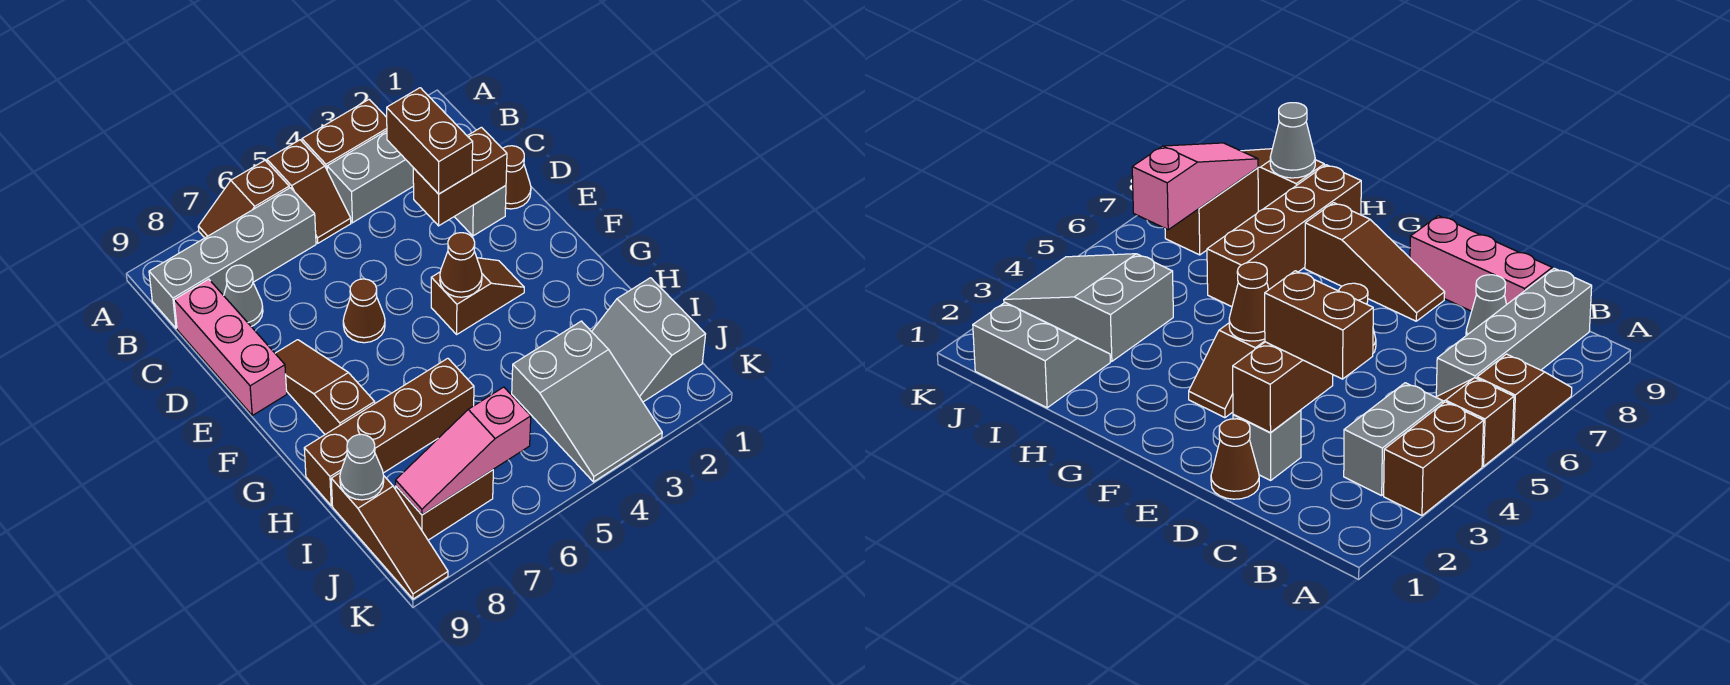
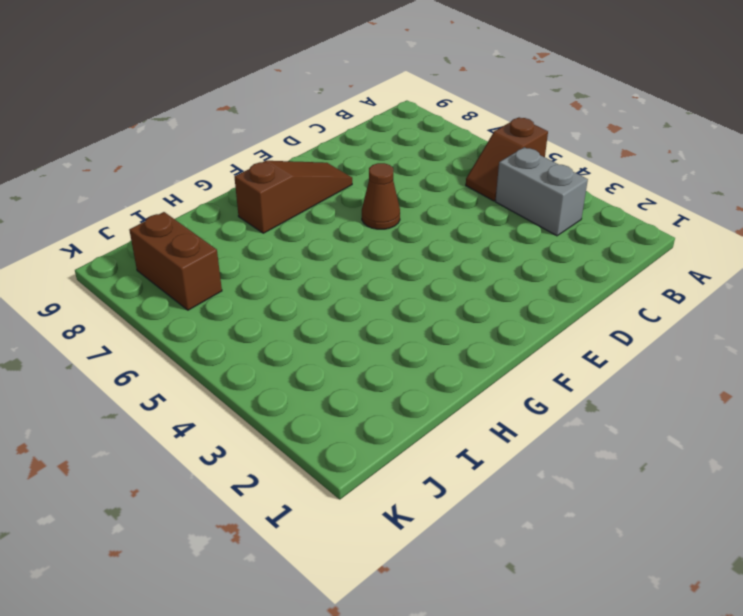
none -> brown 1x2 brick [302,99,387,169]
none -> brown 1x2 slope [198,160,289,238]
none -> grey 1x4 brick [149,188,316,328]

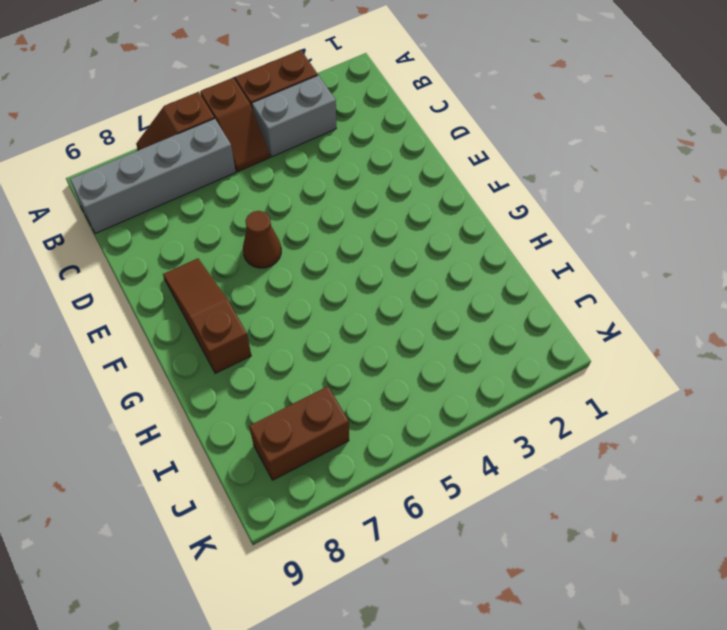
none -> grey 1x1 cone [224,265,263,326]
none -> pink 1x3 brick [174,279,287,415]
none -> brown 1x1 cone [503,146,531,209]

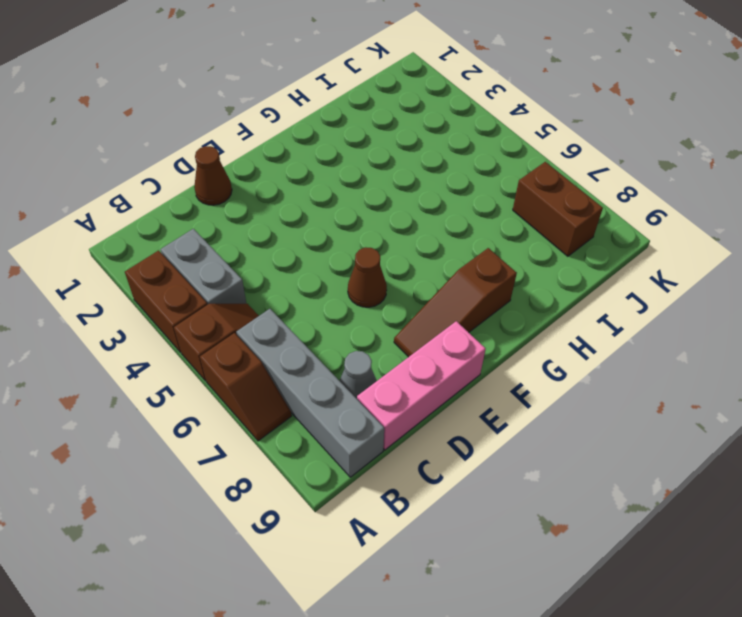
none -> grey 1x1 brick [454,186,506,236]
none -> brown 1x2 slope [431,258,524,334]
none -> brown 1x4 brick [304,358,474,506]

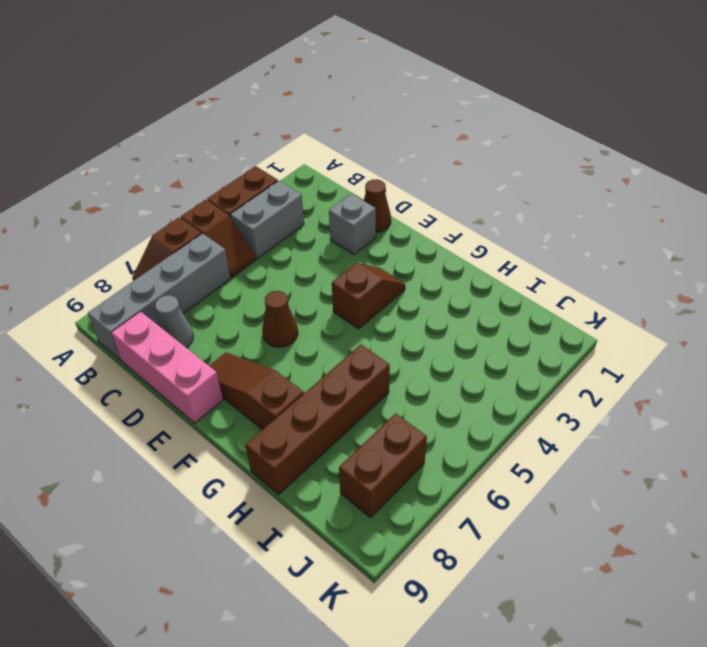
none -> grey 2x2 slope [592,278,706,402]
none -> grey 2x3 slope [512,321,662,482]
none -> brown 1x3 slope [331,472,448,599]

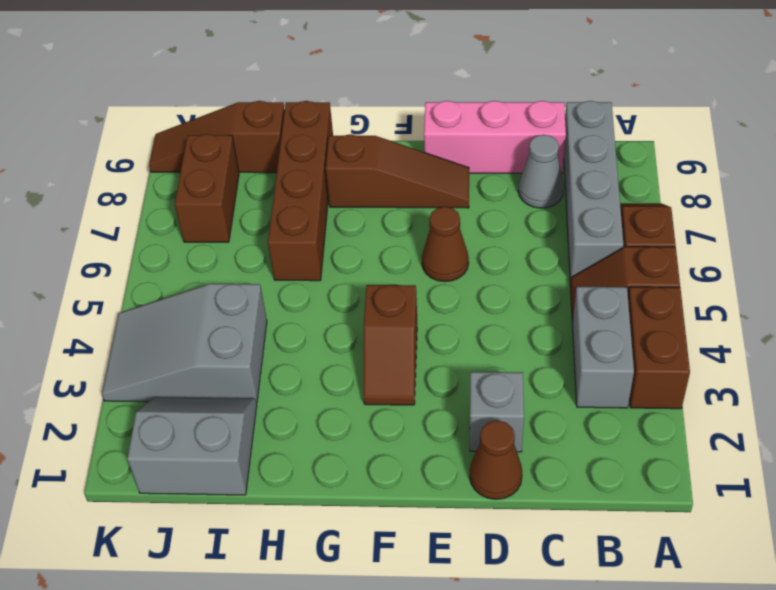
none -> brown 1x2 brick [413,127,507,226]
none -> brown 1x1 cone [440,233,482,297]
none -> grey 1x1 cone [340,434,384,500]

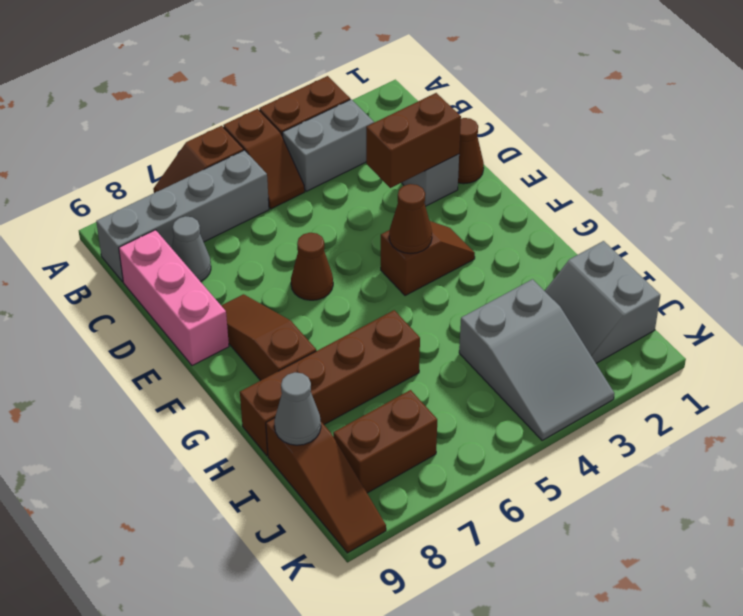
none -> pink 1x3 slope [396,387,531,515]
none -> brown 1x2 brick [387,88,473,194]

